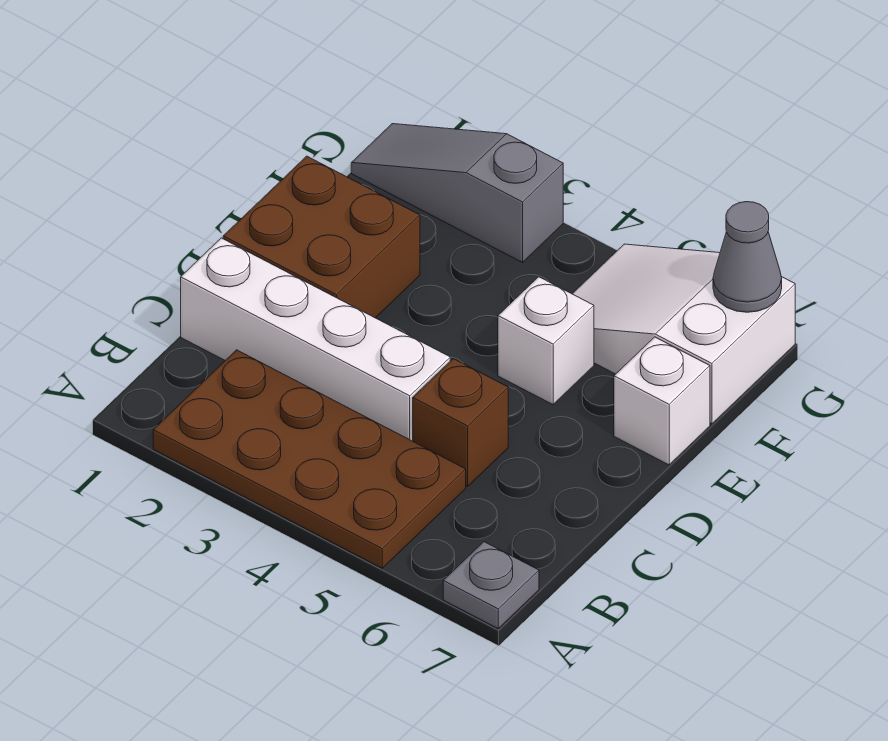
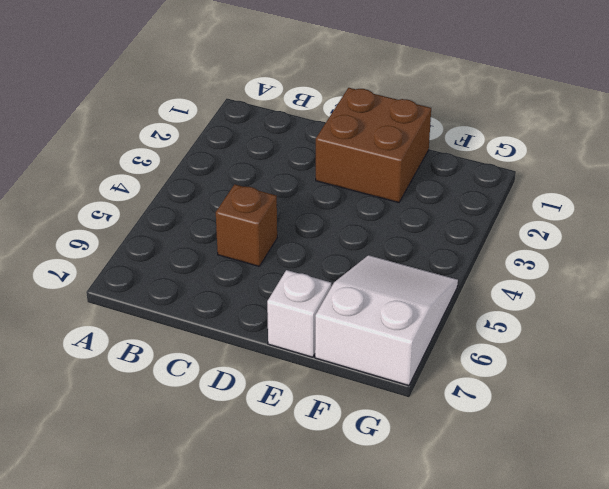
none -> brown 2x4 plate [153,350,466,568]
none -> grey 1x1 plate [443,542,539,628]

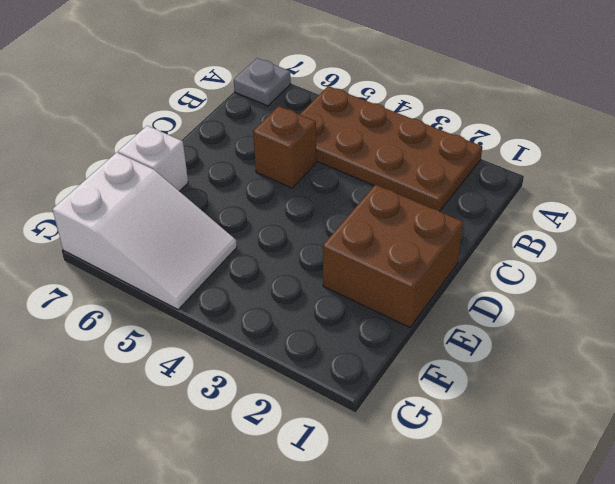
none -> white 1x4 brick [181,238,450,441]
none -> white 1x1 brick [498,277,594,405]

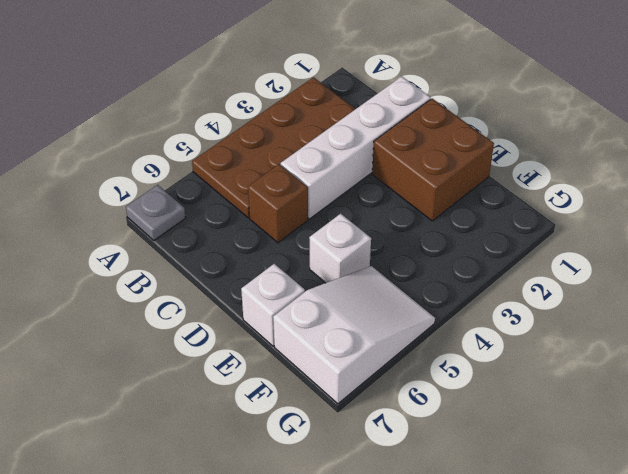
none -> grey 1x3 slope [351,124,563,262]
none -> grey 1x1 cone [713,202,782,312]

